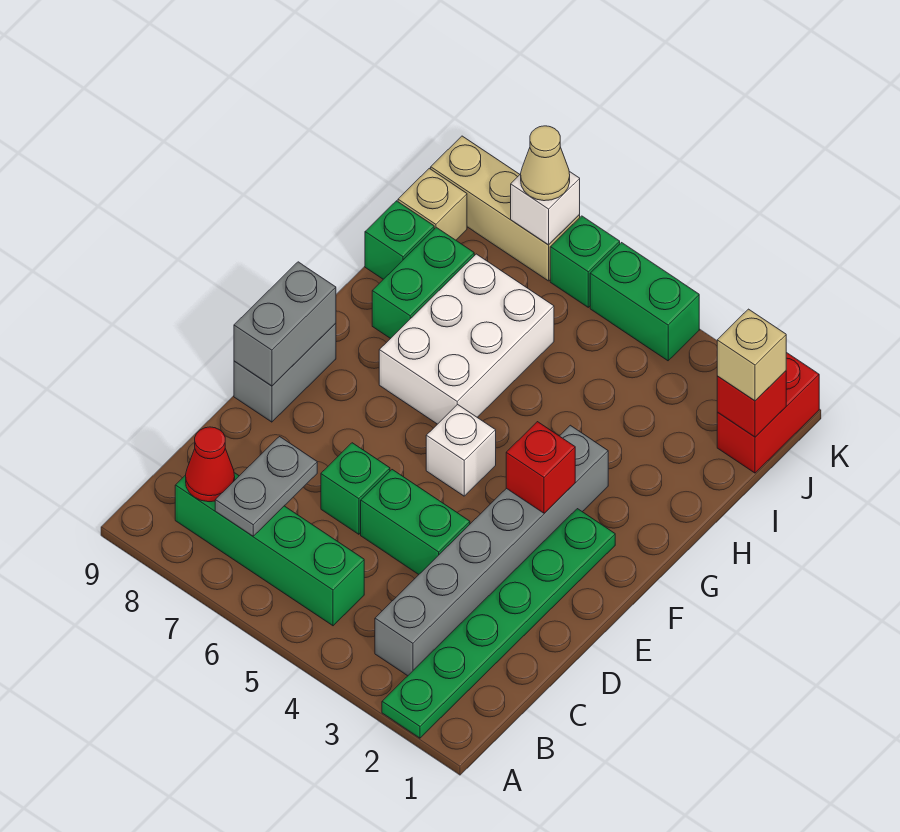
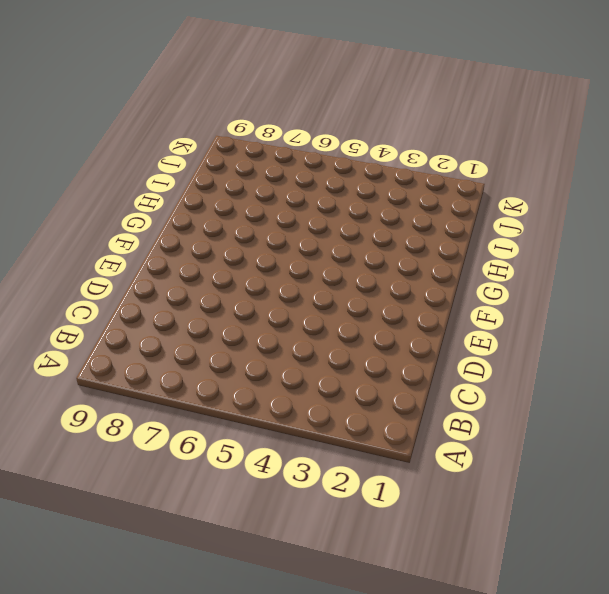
none -> green 1x6 plate [382,509,615,738]
none -> grey 1x6 brick [375,425,608,676]
none -> green 1x4 brick [175,473,364,626]

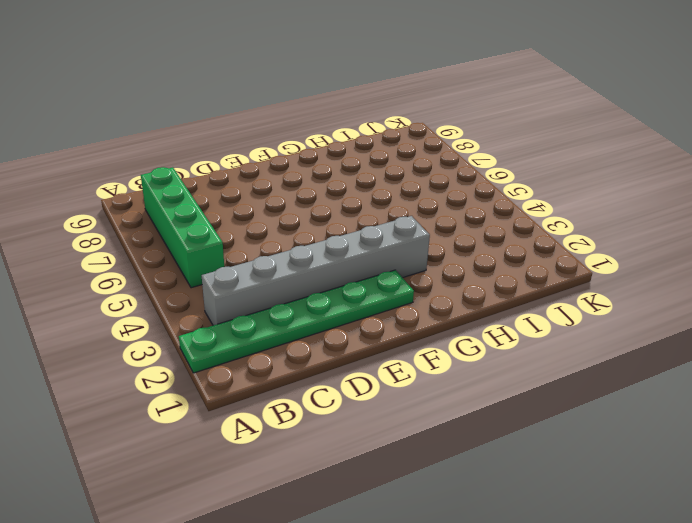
none -> green 1x2 brick [361,470,470,574]
none -> green 1x1 brick [321,443,390,534]
none -> grey 1x2 brick [234,323,336,422]

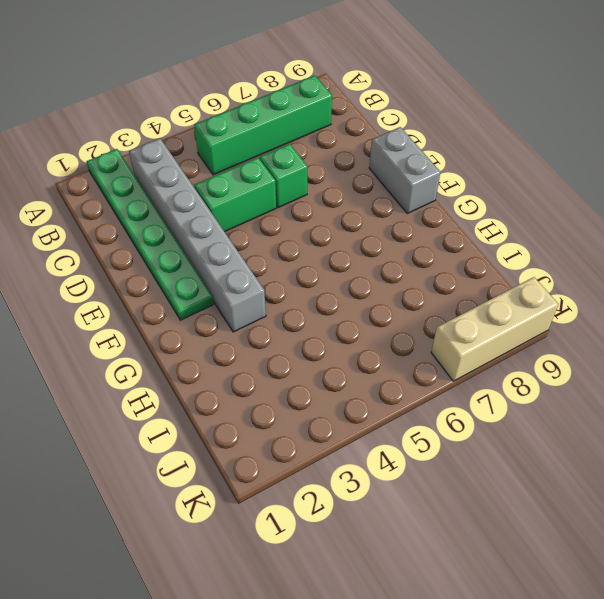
none -> white 1x1 brick [426,405,496,496]
none -> white 2x3 brick [379,254,554,424]
none -> green 1x2 brick [372,227,474,339]

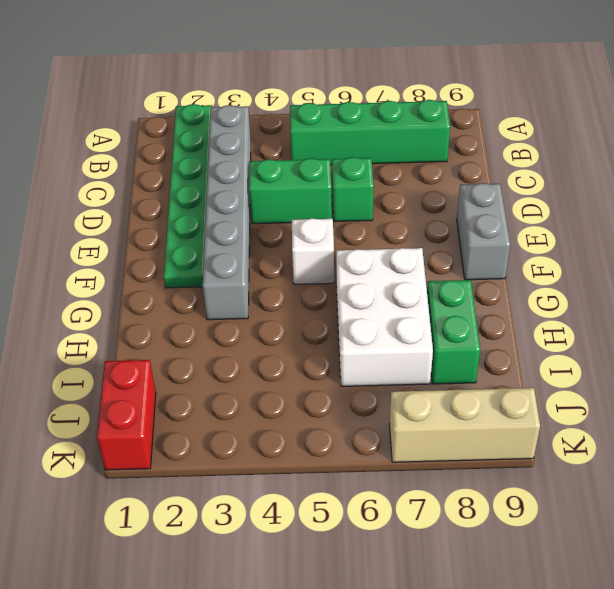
none -> green 1x1 brick [365,201,434,279]
none -> tan 1x1 brick [398,168,467,240]
none -> green 1x2 brick [590,243,699,361]

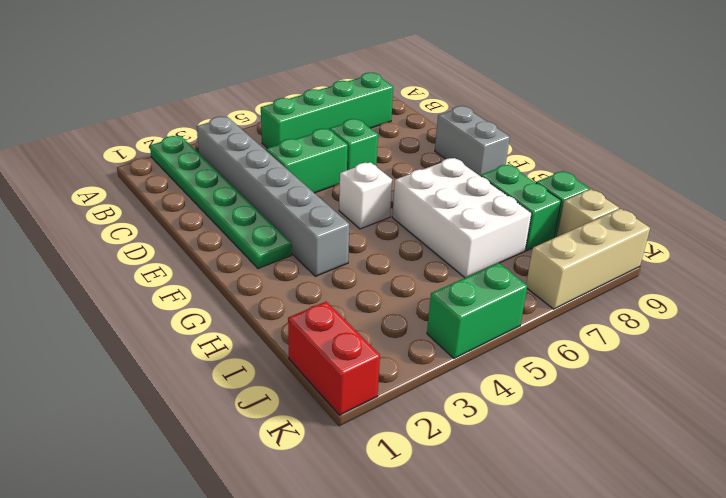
none -> green 1x1 brick [550,216,620,307]
none -> grey 1x2 plate [215,437,317,536]
none -> red 1x1 cone [186,427,235,502]

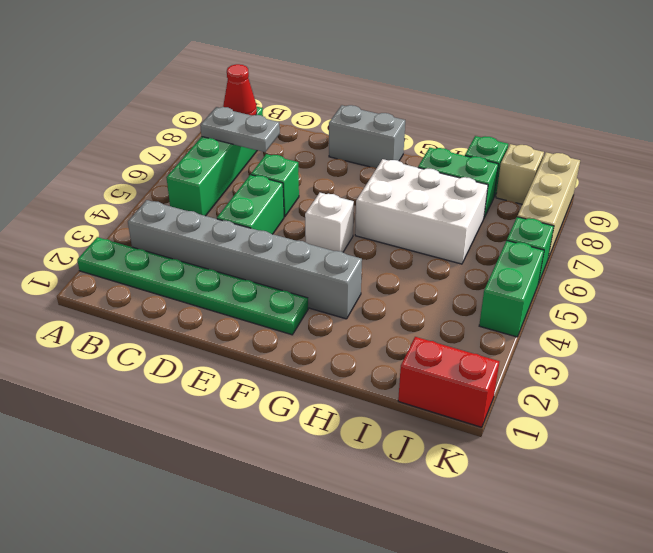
none -> grey 1x2 brick [234,262,336,386]
none -> red 1x1 brick [506,422,575,513]
none -> red 1x1 brick [717,371,786,437]

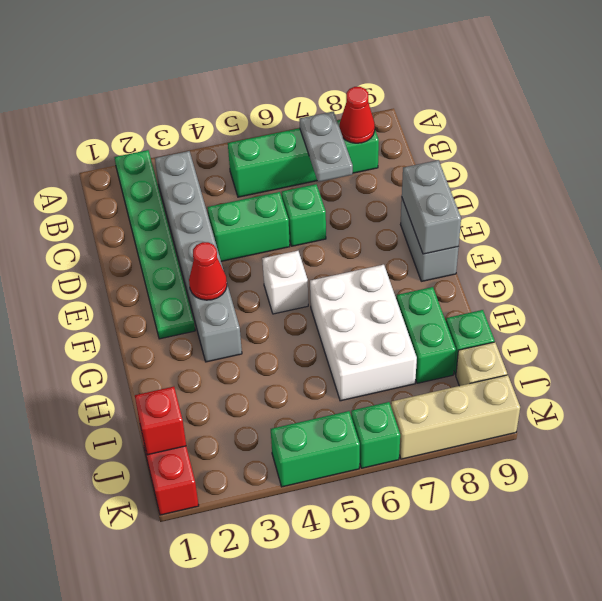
red 1x1 cone [189,242,227,300] -> red 1x1 brick [506,422,575,513]
none -> white 1x1 brick [511,172,580,245]
none -> tan 1x1 brick [717,309,786,401]
none -> tan 1x1 cone [521,126,570,201]

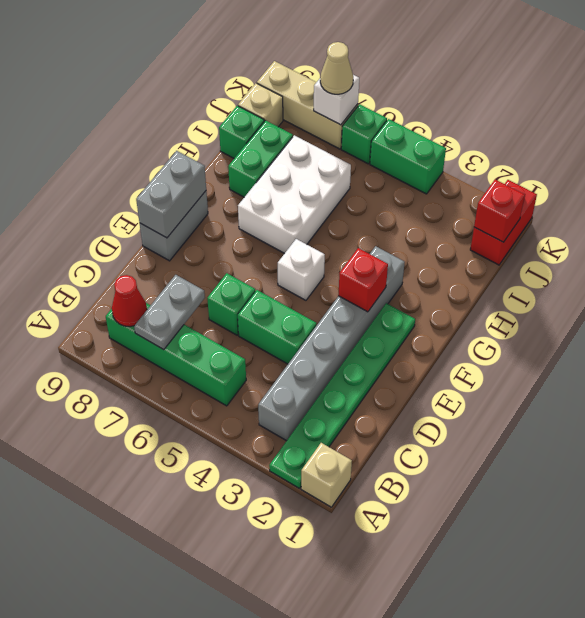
tan 1x1 brick [301,443,352,507] -> tan 1x1 brick moved to [717,309,786,401]

